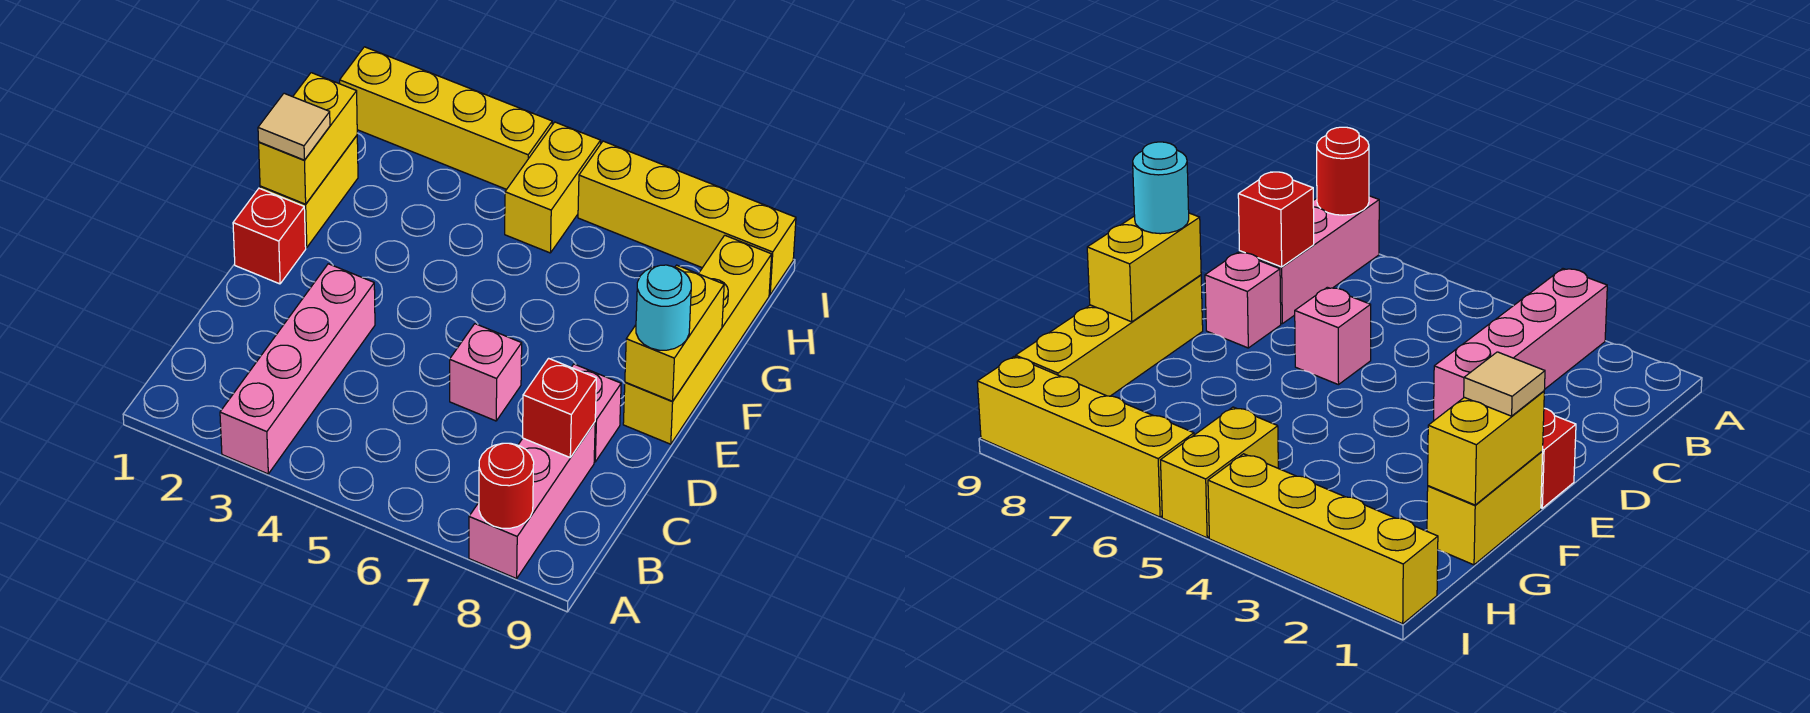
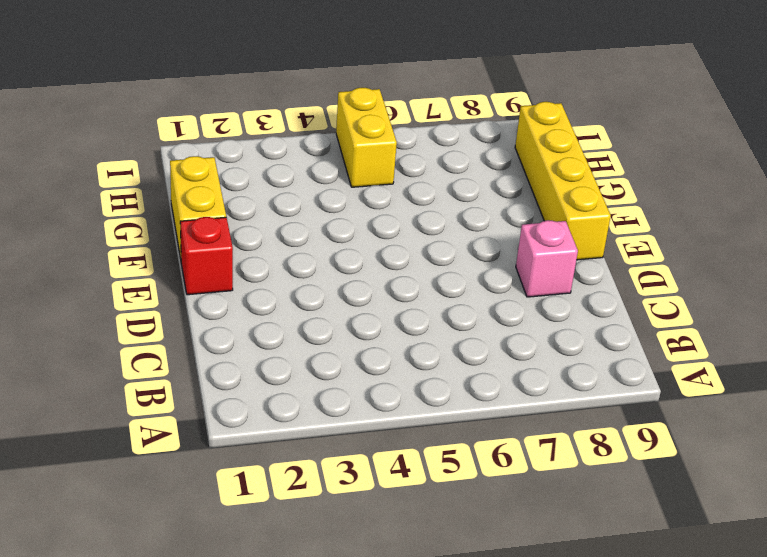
none -> pink 1x4 brick [220,264,375,474]
none -> pink 1x3 brick [469,422,595,579]
none -> pink 1x1 brick [450,324,522,421]

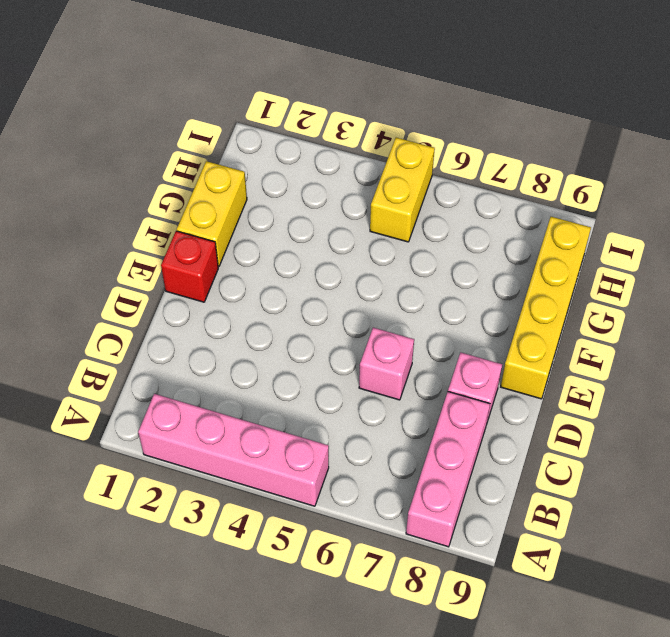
pink 1x4 brick [138,394,329,506] -> pink 1x4 brick turned to [220,264,375,474]
none -> yellow 1x4 brick [340,47,552,189]
none -> yellow 1x4 brick [578,141,796,295]
none -> red 1x1 round brick [479,443,534,528]

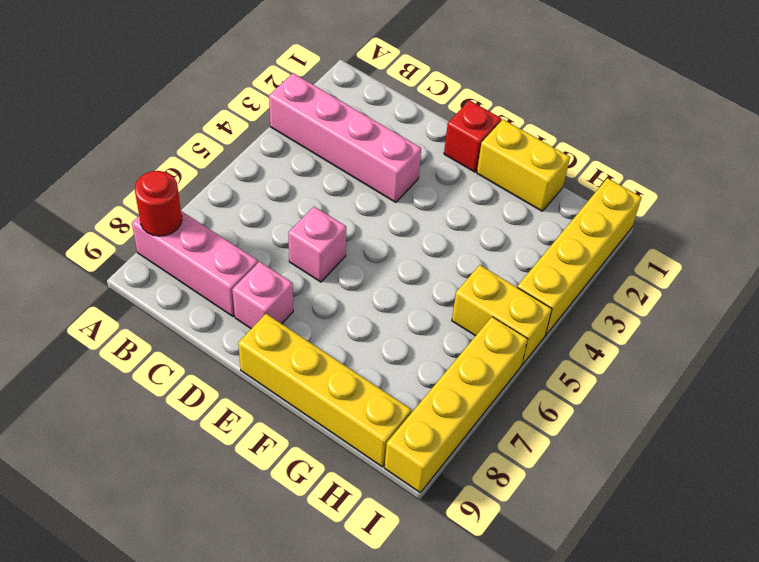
none -> red 1x1 brick [523,358,596,457]
none -> yellow 1x2 brick [625,265,724,401]
none -> yellow 1x2 brick [259,73,357,204]

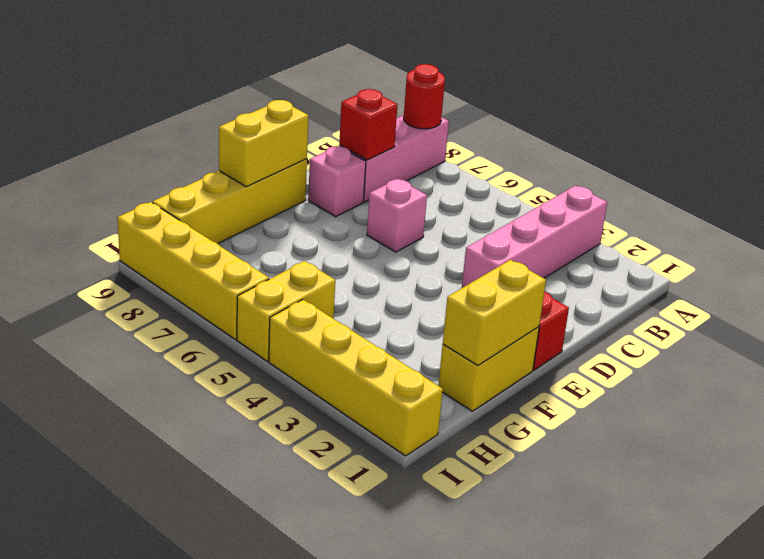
none -> cyan 1x1 round brick [636,265,691,350]
none -> tan 1x1 tile [258,93,330,160]

